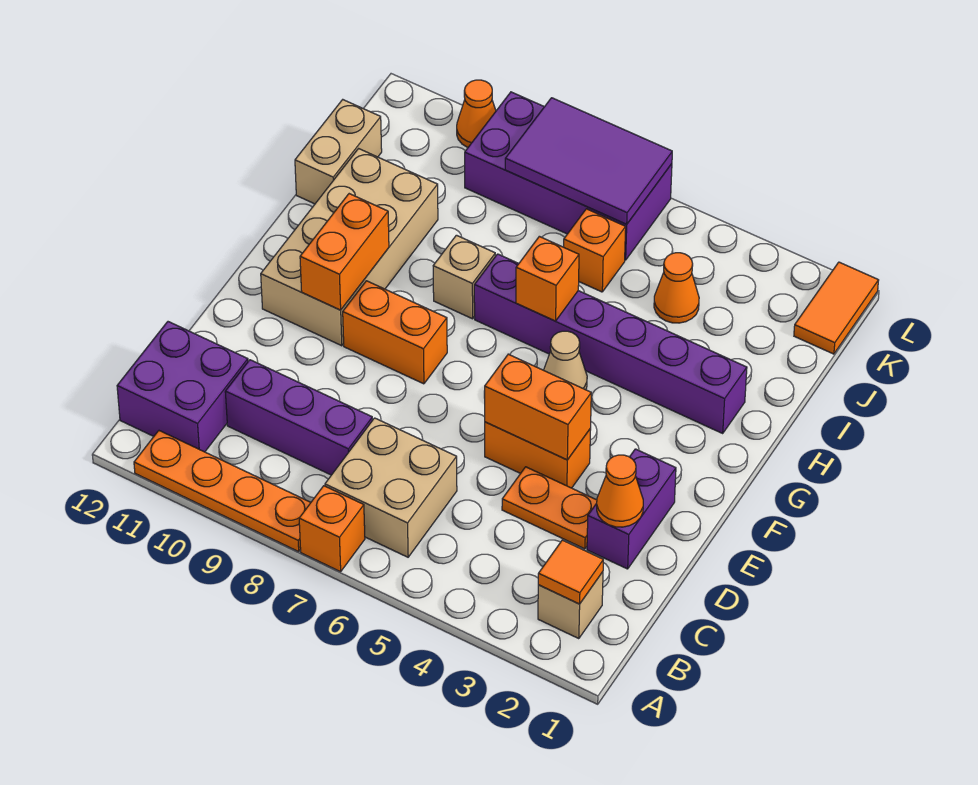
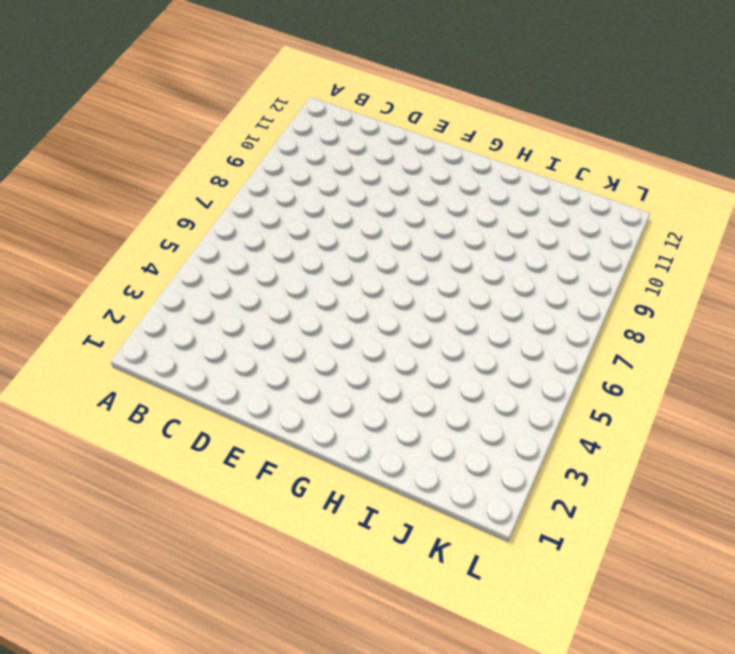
none -> orange 1x1 brick [299,486,365,572]
none -> orange 1x4 plate [134,431,311,552]
none -> tan 1x1 brick [538,572,603,639]

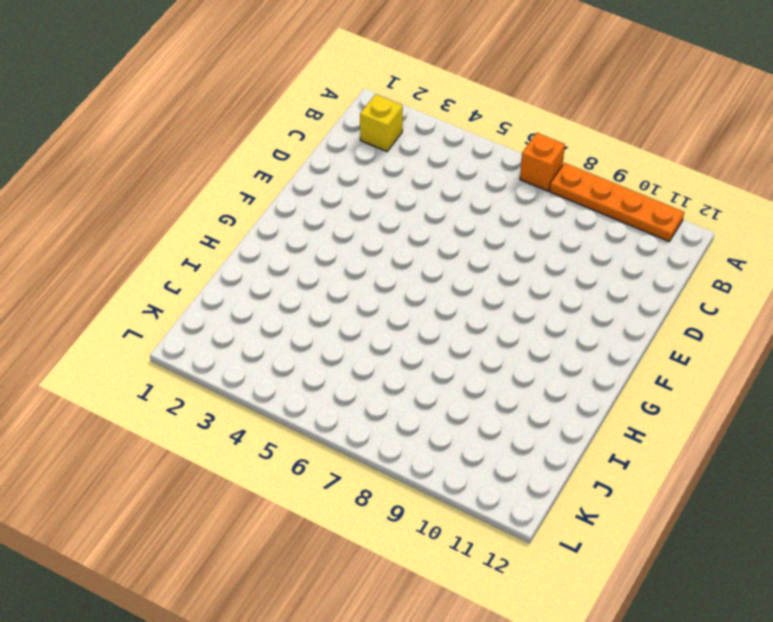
yellow 1x1 brick [360,94,403,151] -> tan 1x1 brick [538,572,603,639]
none -> tan 2x2 brick [325,418,457,557]
none -> purple 2x2 brick [117,322,248,452]
none -> purple 1x3 brick [225,360,373,475]

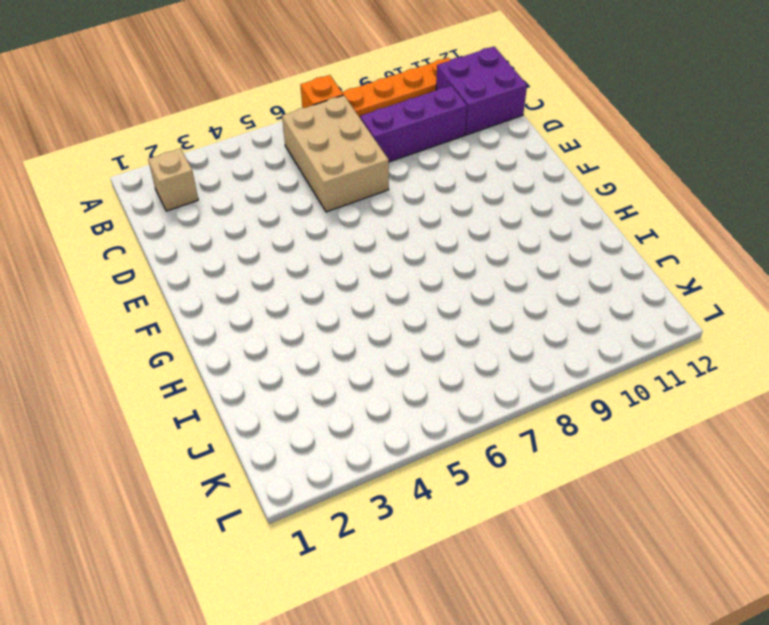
tan 2x3 brick [282,95,389,212] -> tan 2x2 brick [325,418,457,557]
none -> purple 1x2 brick [587,449,676,569]
none -> orange 1x2 plate [502,467,597,549]
none -> orange 1x2 brick [485,422,591,488]

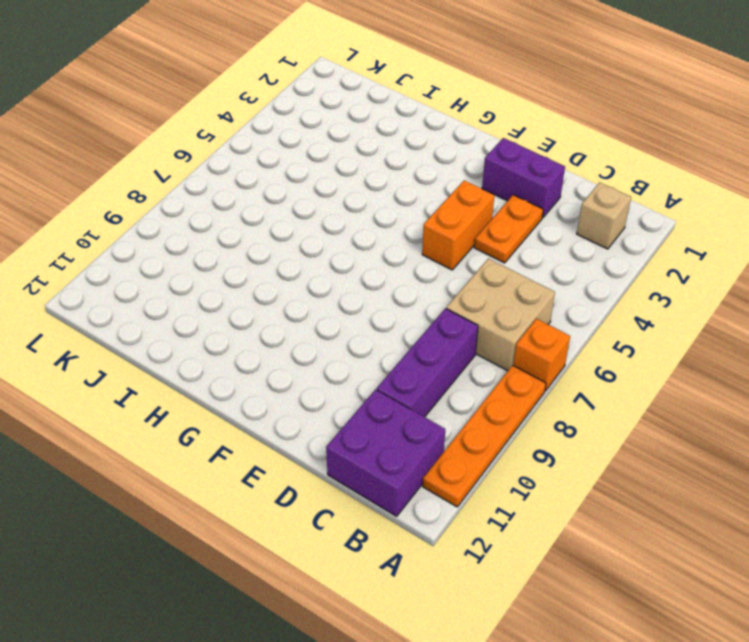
none -> orange 1x2 brick [343,281,447,384]
none -> tan 2x4 brick [261,149,438,346]
none -> tan 1x1 cone [544,331,587,390]

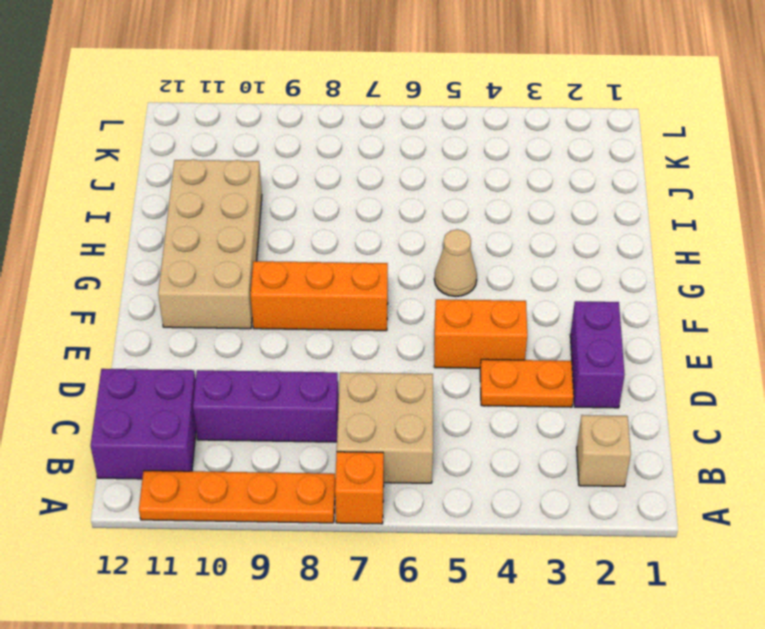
orange 1x3 brick [251,261,388,331] -> orange 1x2 brick [343,281,447,384]
none -> purple 1x6 brick [474,254,747,433]
none -> tan 1x1 brick [433,235,495,319]
none -> tan 1x2 brick [295,100,382,204]

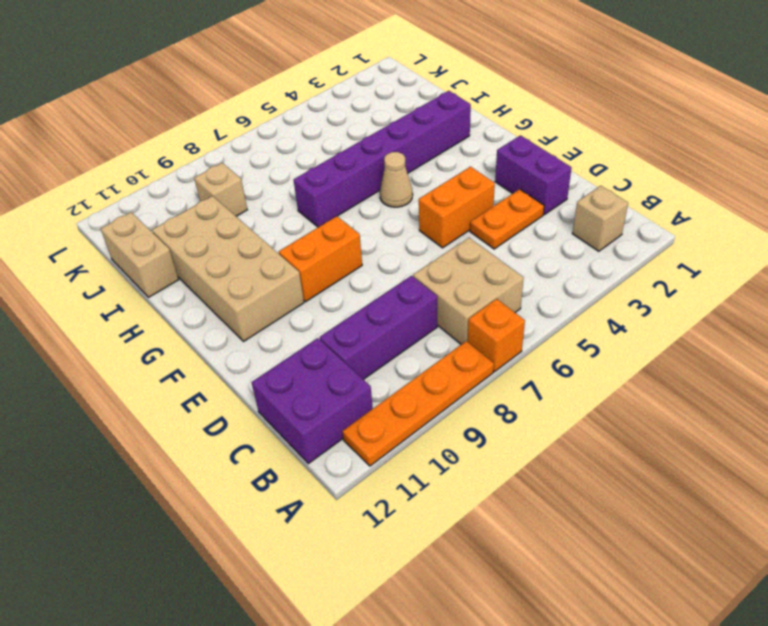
tan 1x1 brick [194,163,247,216] -> tan 1x1 brick moved to [433,235,495,319]
none -> orange 1x1 cone [654,253,699,323]
none -> orange 1x1 brick [564,209,626,292]
none -> orange 1x2 tile [794,262,879,354]

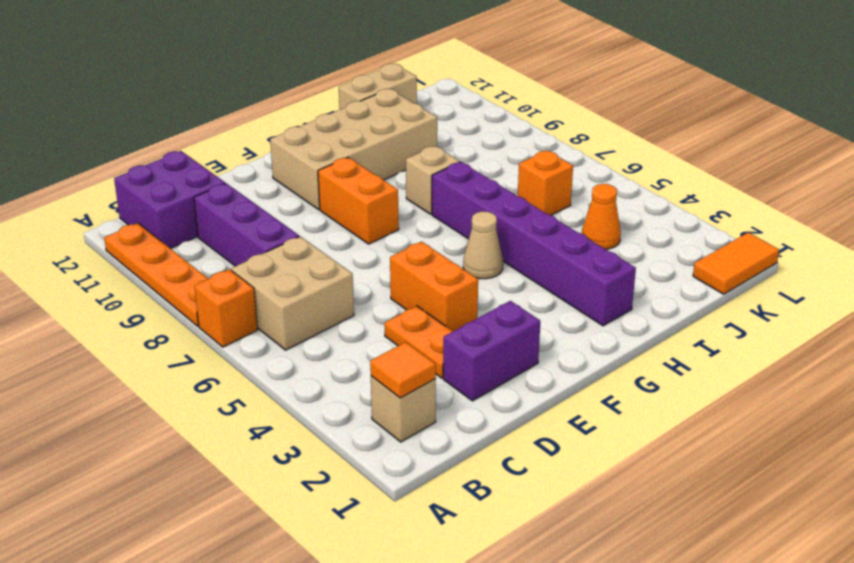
none -> purple 2x4 brick [465,92,672,260]
none -> orange 1x1 cone [457,80,496,148]
none -> orange 1x1 cone [597,455,643,527]

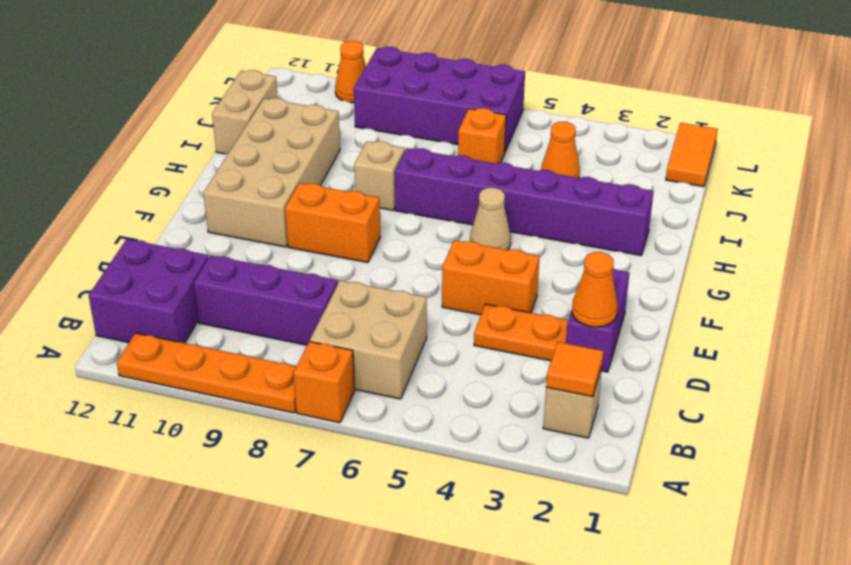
none -> orange 1x2 brick [484,354,591,460]
none -> orange 1x2 brick [300,194,389,310]
none -> orange 1x1 brick [516,236,579,321]

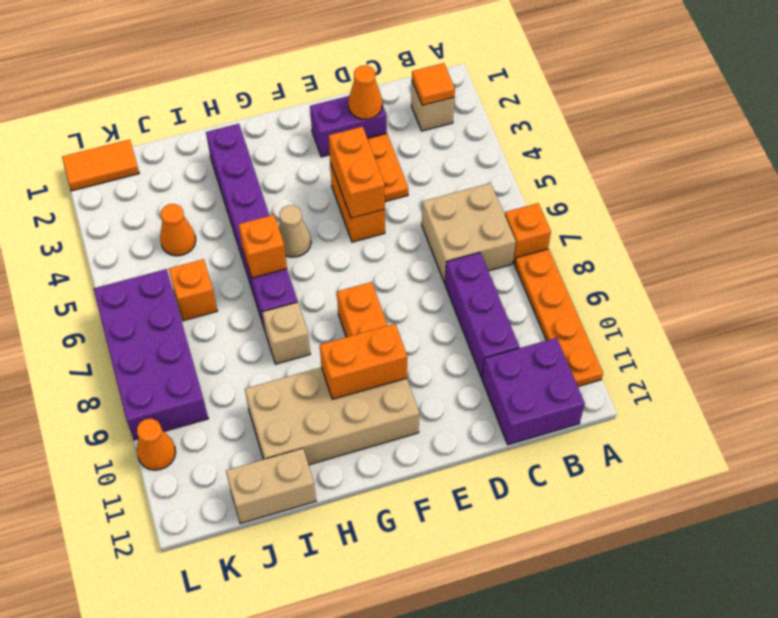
none -> purple 2x3 tile [505,98,672,224]

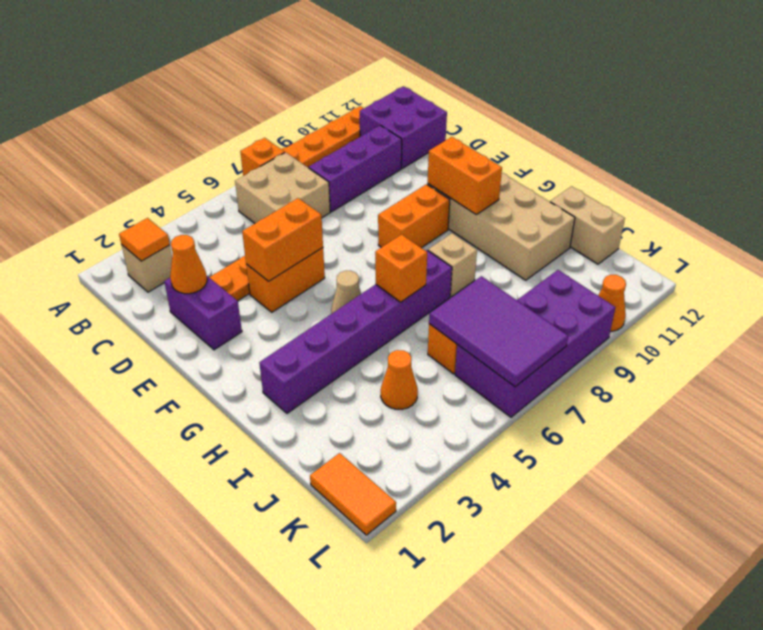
purple 2x3 tile [429,276,568,387] -> purple 2x3 tile turned to [505,98,672,224]

